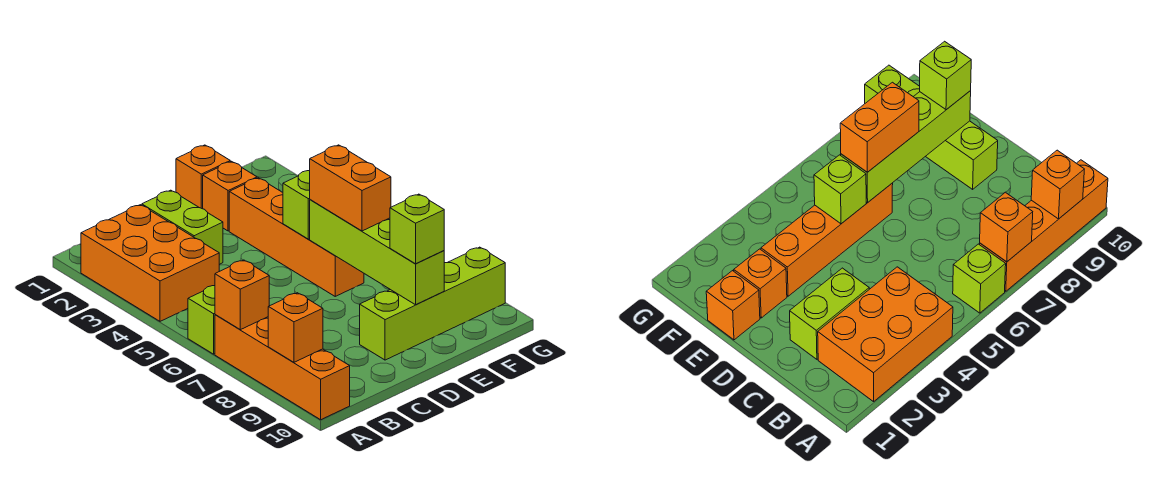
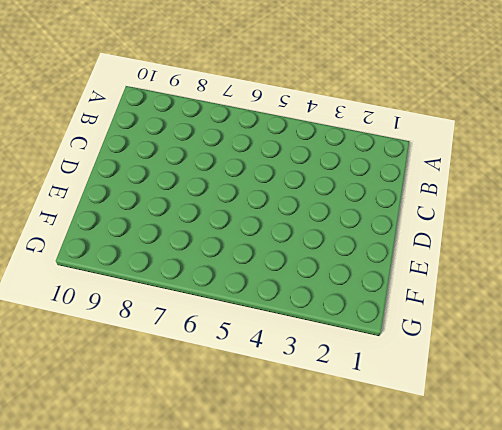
none -> orange 2x3 brick [81,205,219,321]
none -> lime 1x1 brick [188,286,215,354]
none -> orange 1x4 brick [215,315,350,420]

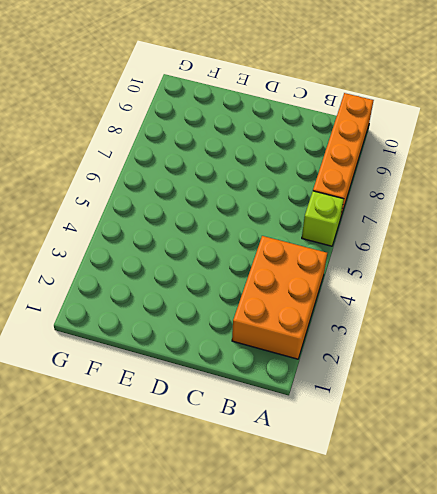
none -> lime 1x2 brick [142,190,223,264]
none -> lime 1x4 brick [360,247,505,360]
none -> orange 1x1 brick [176,145,230,209]

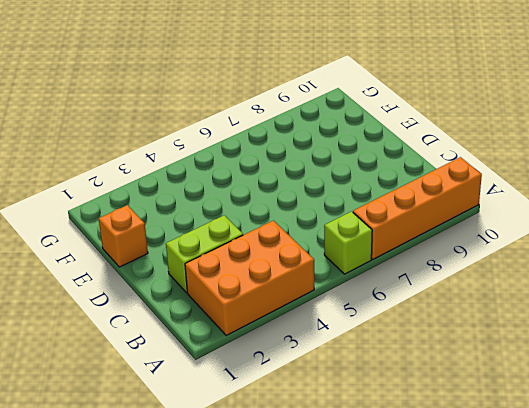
none -> lime 1x4 brick [360,247,505,360]
none -> orange 1x1 brick [203,161,257,231]
none -> orange 1x4 brick [229,178,364,296]

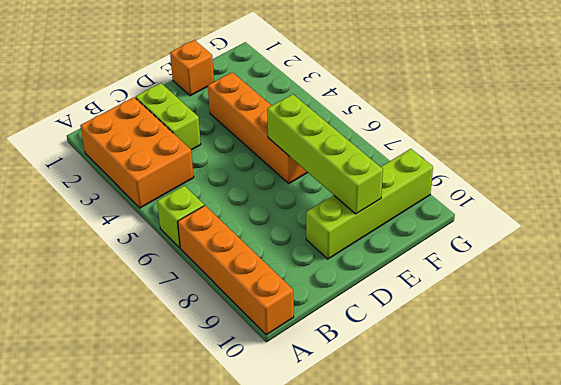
none -> orange 1x1 brick [203,161,257,231]
none -> orange 1x1 brick [215,260,269,330]
none -> orange 1x1 brick [268,293,323,362]

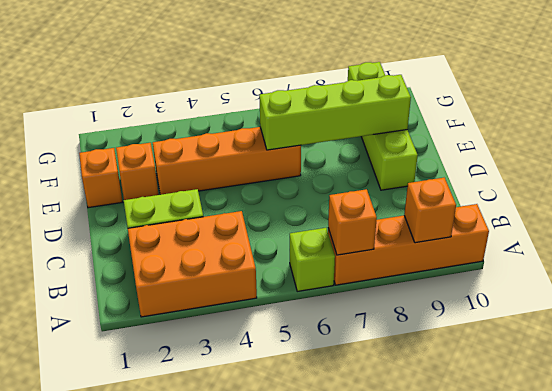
none -> lime 1x1 brick [283,171,310,239]
none -> orange 1x2 brick [310,145,391,231]
none -> lime 1x1 brick [390,194,444,264]

